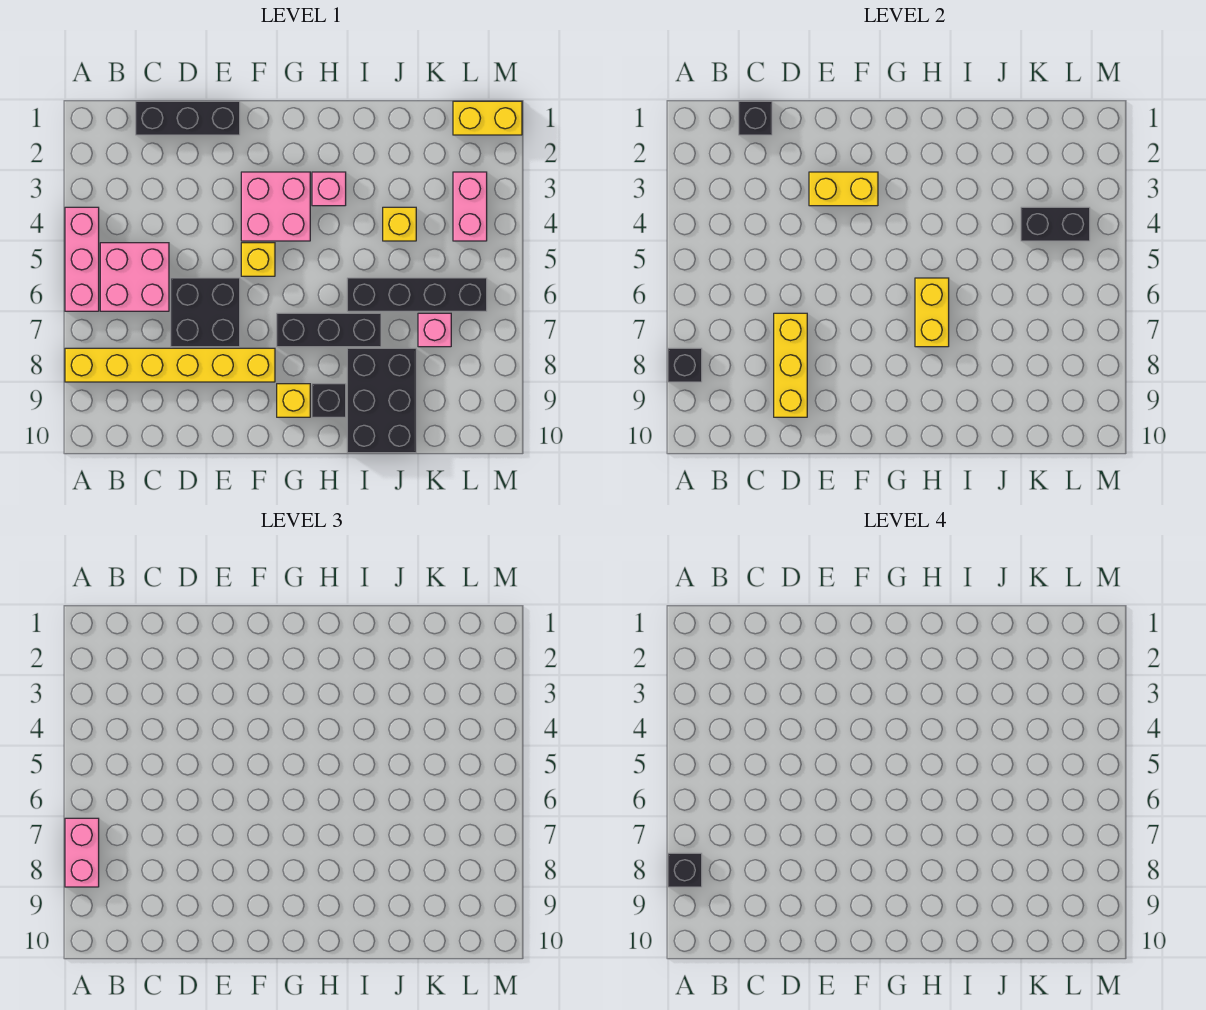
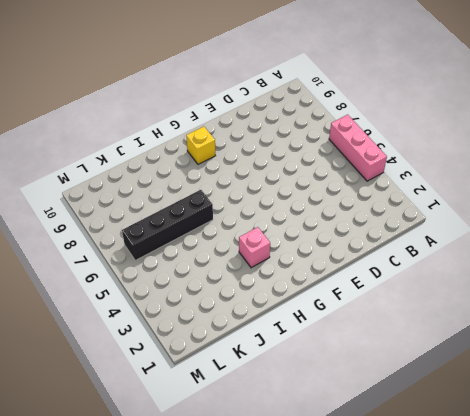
none -> yellow 1x6 brick [65,348,275,382]
none -> pink 2x2 brick [100,243,169,311]
none -> black 1x3 brick [136,101,240,135]

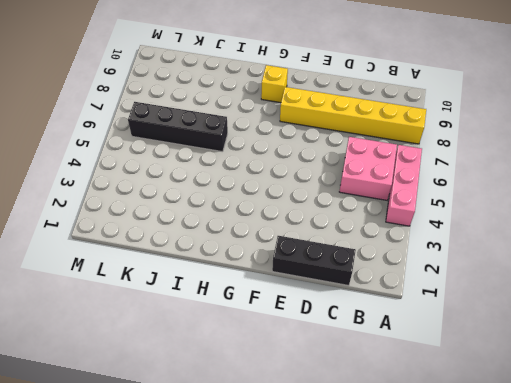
none -> black 2x2 brick [171,278,240,347]
none -> pink 2x2 brick [241,172,310,241]
none -> yellow 1x1 brick [241,243,275,276]

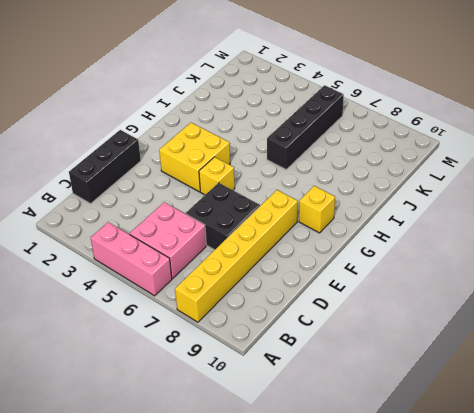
yellow 2x2 brick [159,123,230,192] -> pink 2x2 brick [241,172,310,241]
none -> black 1x3 brick [277,313,381,347]
none -> pink 1x1 brick [312,172,346,206]
none -> black 1x1 brick [312,384,346,417]

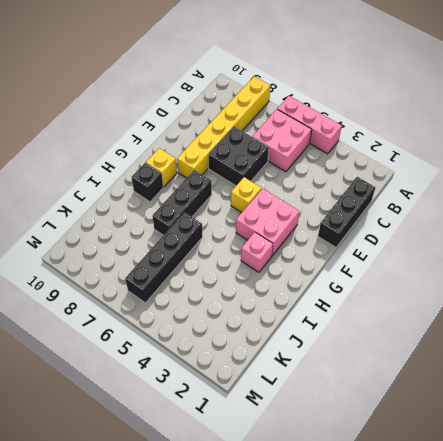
none -> black 2x3 brick [347,348,416,453]
none -> yellow 1x1 brick [383,207,416,241]
none -> pink 1x1 brick [418,313,451,347]

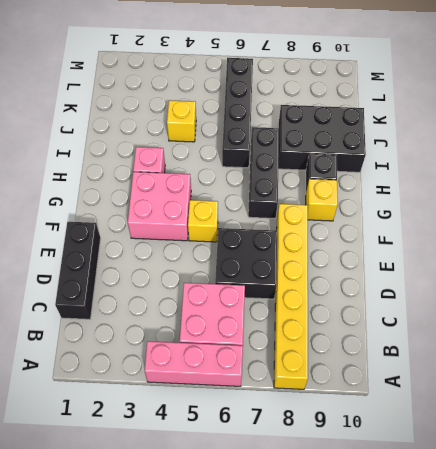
none -> pink 1x1 brick [418,313,451,347]
none -> yellow 1x2 brick [453,101,522,135]
none -> pink 1x2 brick [453,172,487,241]

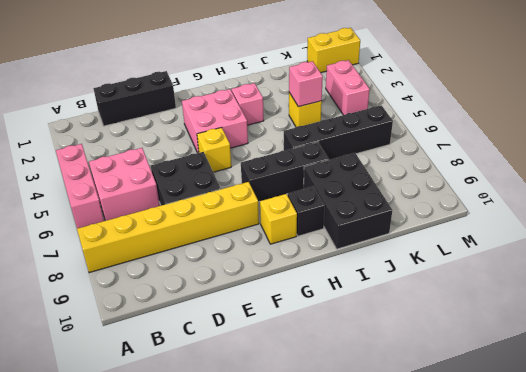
pink 1x1 brick [289,61,323,107] -> pink 1x1 brick moved to [418,313,451,347]
none -> black 1x1 brick [668,348,702,382]
none -> black 1x1 brick [739,101,772,135]
none -> yellow 1x3 brick [774,313,807,417]

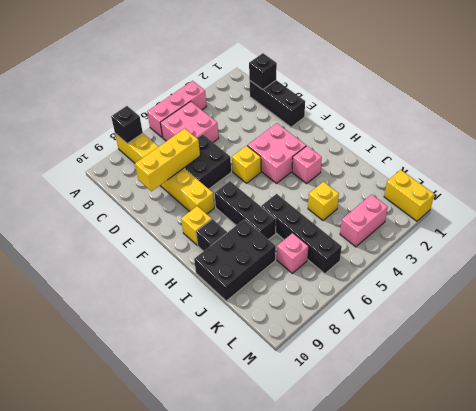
none -> yellow 1x2 brick [809,172,878,206]
none -> yellow 1x2 brick [915,278,949,347]
none -> black 1x2 brick [1021,207,1090,241]

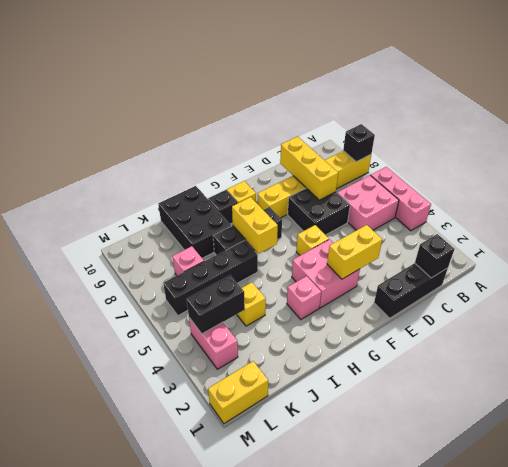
none -> pink 1x2 brick [65,818,99,887]
none -> black 1x1 brick [668,853,702,887]

